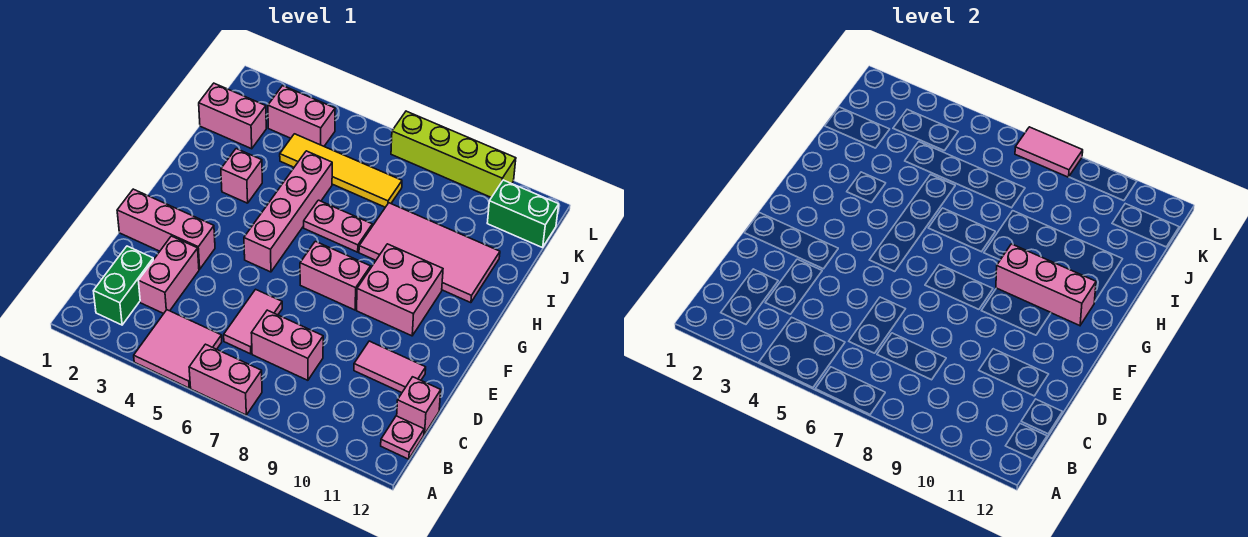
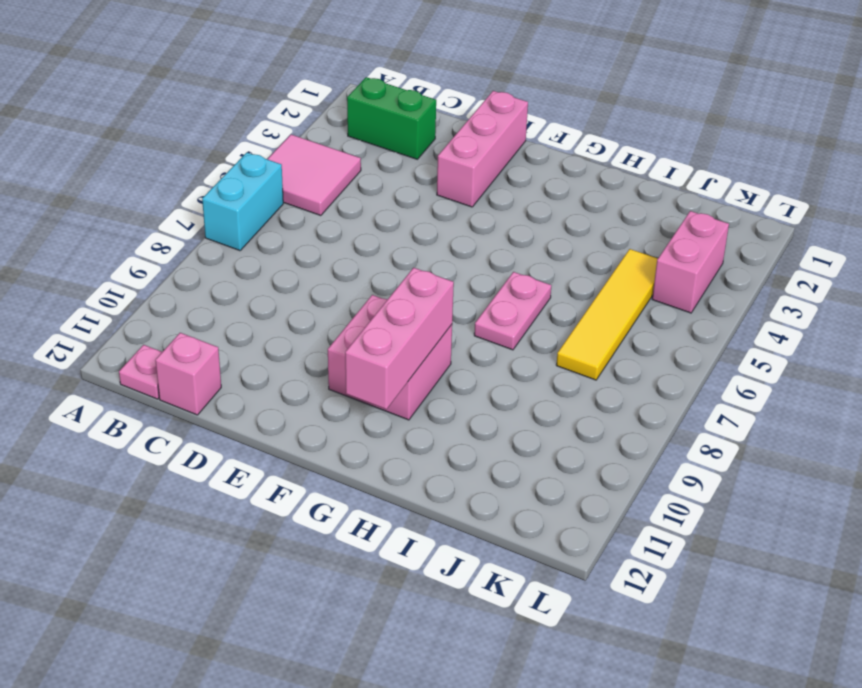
cyan 1x2 brick [202,153,283,251] -> pink 1x2 brick [189,344,262,415]
none -> pink 1x2 brick [139,236,199,314]
none -> pink 1x2 tile [224,289,282,354]
none -> pink 1x2 brick [251,310,323,380]

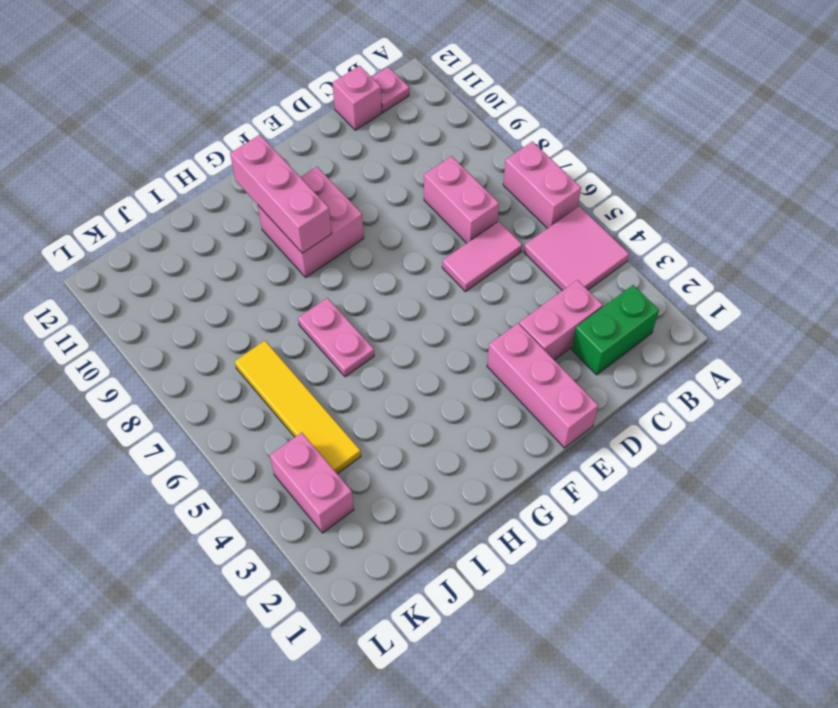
none -> pink 1x2 tile [354,341,426,393]
none -> pink 1x4 brick [244,151,332,272]
none -> pink 1x2 brick [300,241,371,310]

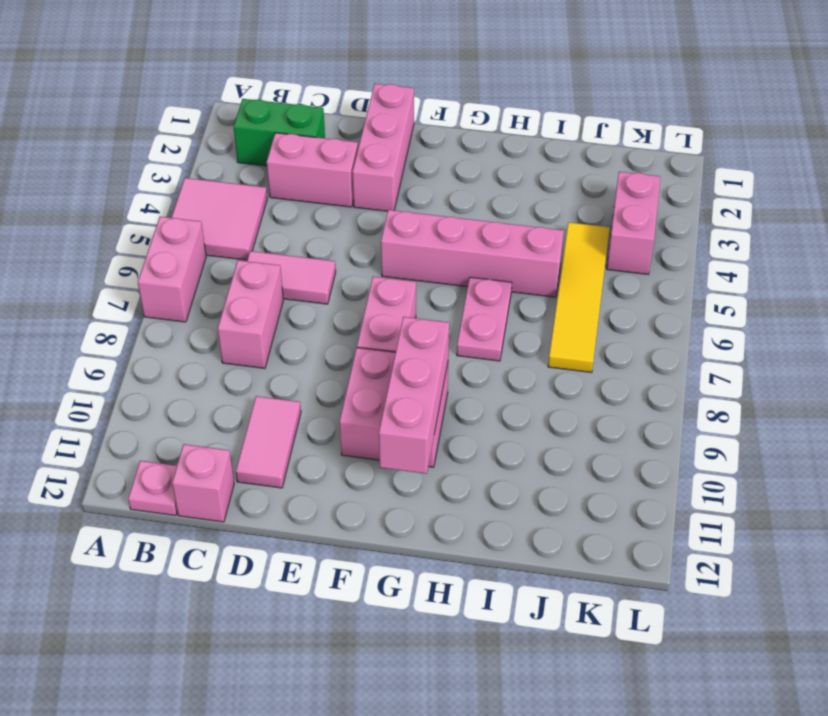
none -> pink 1x1 brick [221,149,262,203]
none -> pink 2x4 tile [359,203,500,303]
none -> pink 1x2 brick [199,83,266,149]

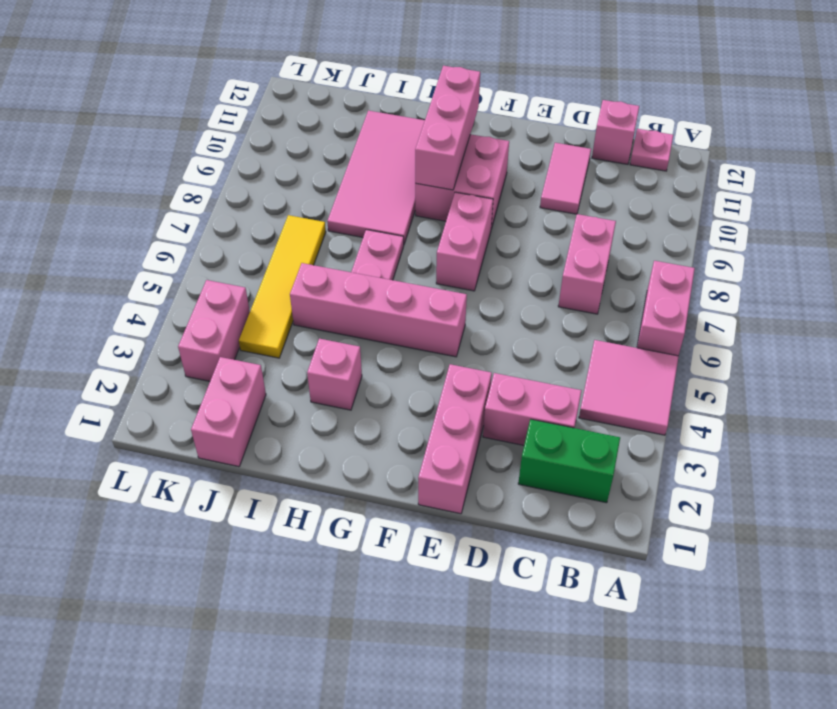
none -> pink 1x2 tile [224,289,282,354]
none -> green 1x2 brick [487,180,559,248]
none -> lime 1x4 brick [391,111,516,198]

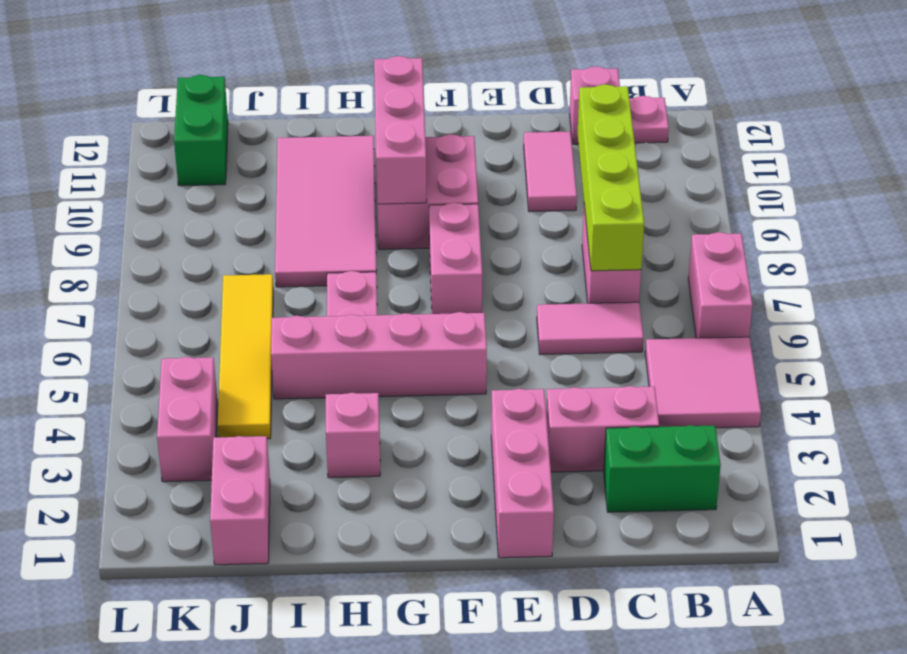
lime 1x4 brick [578,84,644,271] -> lime 1x4 brick moved to [391,111,516,198]
none -> pink 1x2 tile [1015,127,1083,177]

